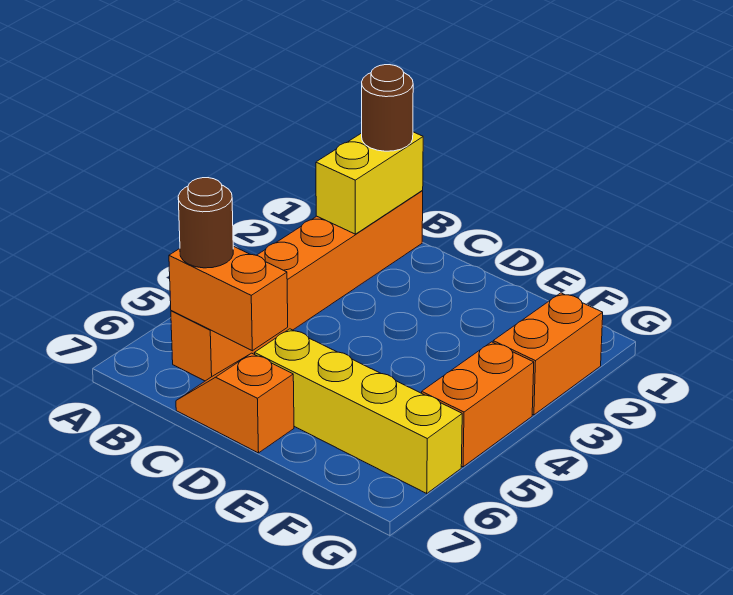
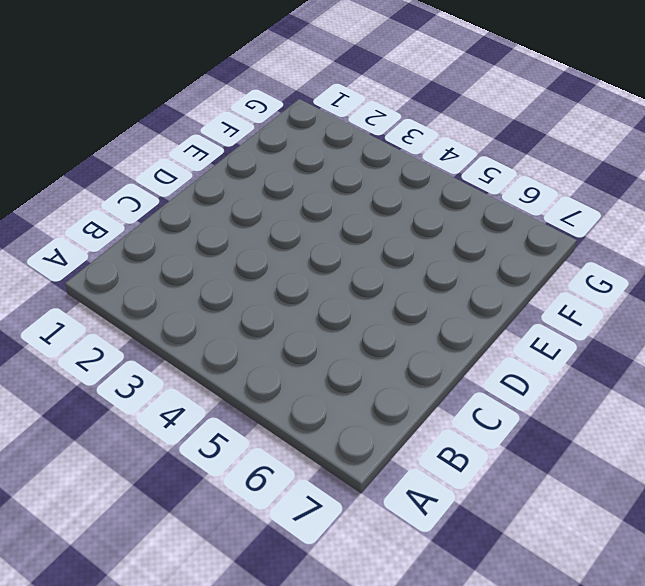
none -> orange 1x6 brick [171,190,423,381]
none -> orange 1x2 slope [176,353,294,453]

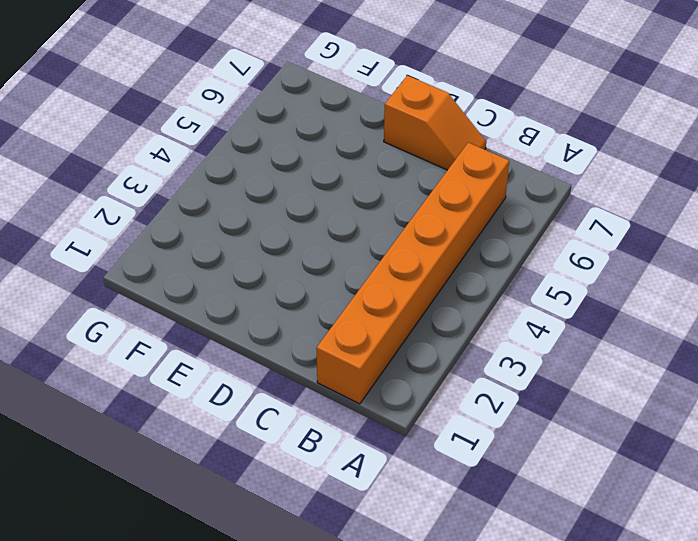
none -> yellow 1x4 brick [255,329,462,493]
none -> orange 1x2 brick [493,293,603,415]

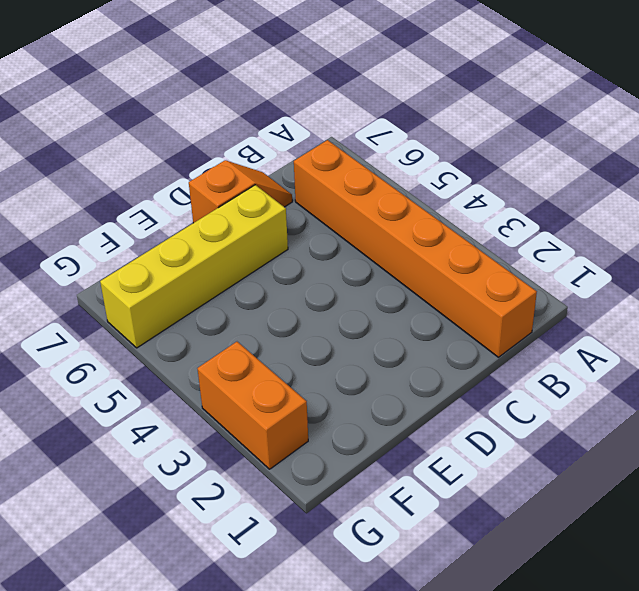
none -> orange 1x2 brick [422,342,534,467]
none -> yellow 1x2 brick [316,132,423,234]

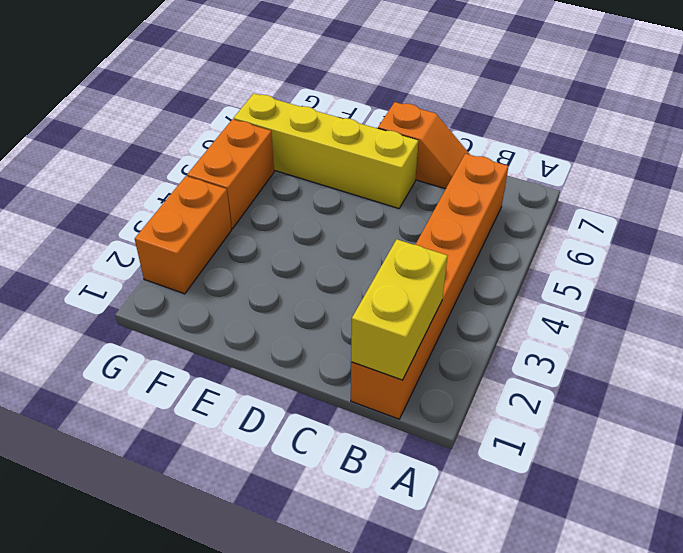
none -> orange 1x2 brick [169,246,288,351]
none -> brown 1x1 round brick [362,65,413,151]

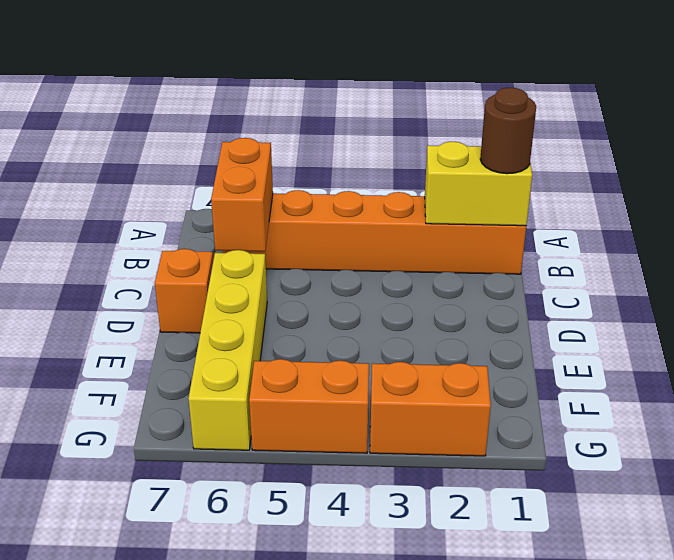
none -> brown 1x1 round brick [178,178,233,268]

